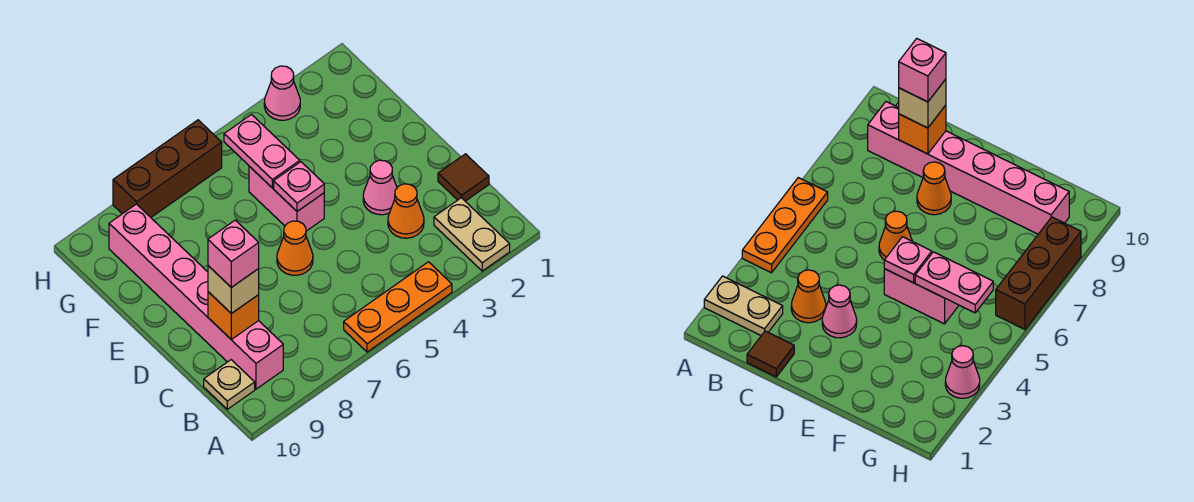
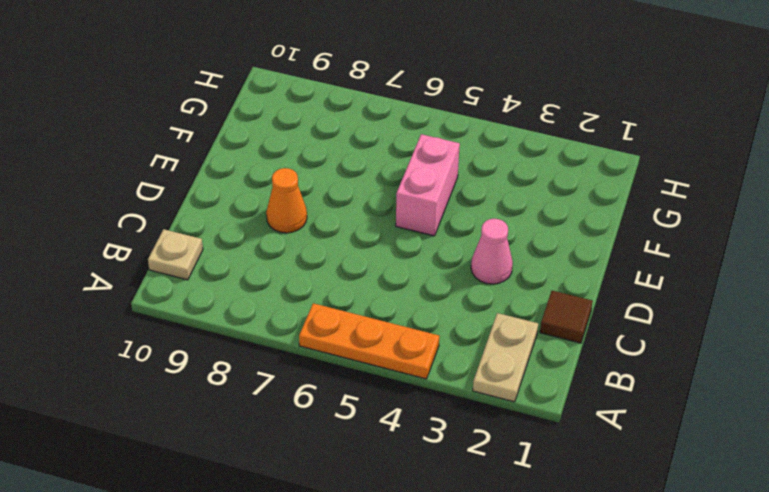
none -> pink 1x6 brick [109,204,283,389]
none -> orange 1x1 cone [388,184,424,238]
none -> orange 1x1 cone [277,221,313,275]

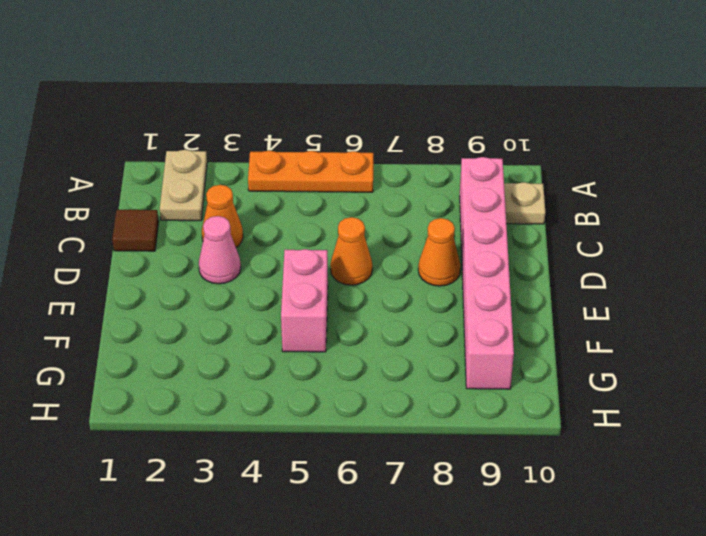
none -> pink 1x1 cone [264,66,300,120]
none -> brown 1x3 brick [113,120,222,217]
none -> orange 1x1 brick [208,292,259,340]

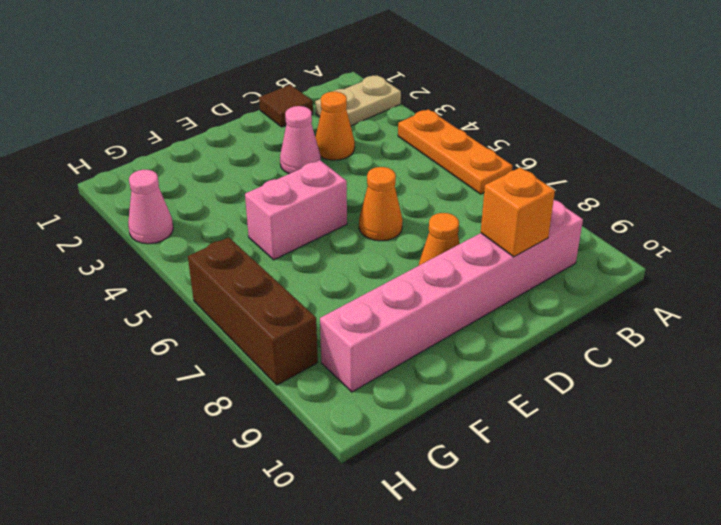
none -> tan 1x1 plate [204,360,255,409]
none -> pink 1x1 plate [274,162,324,211]
none -> pink 1x2 plate [224,115,300,188]

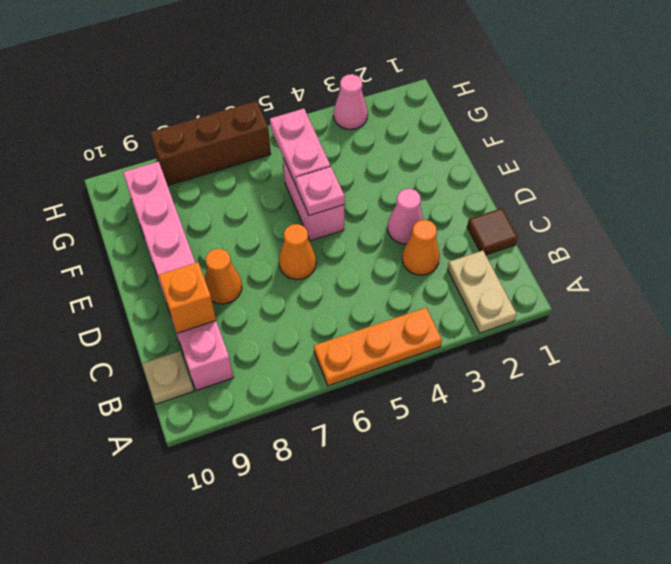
none -> tan 1x1 brick [208,266,259,314]
none -> pink 1x1 brick [208,220,259,287]

